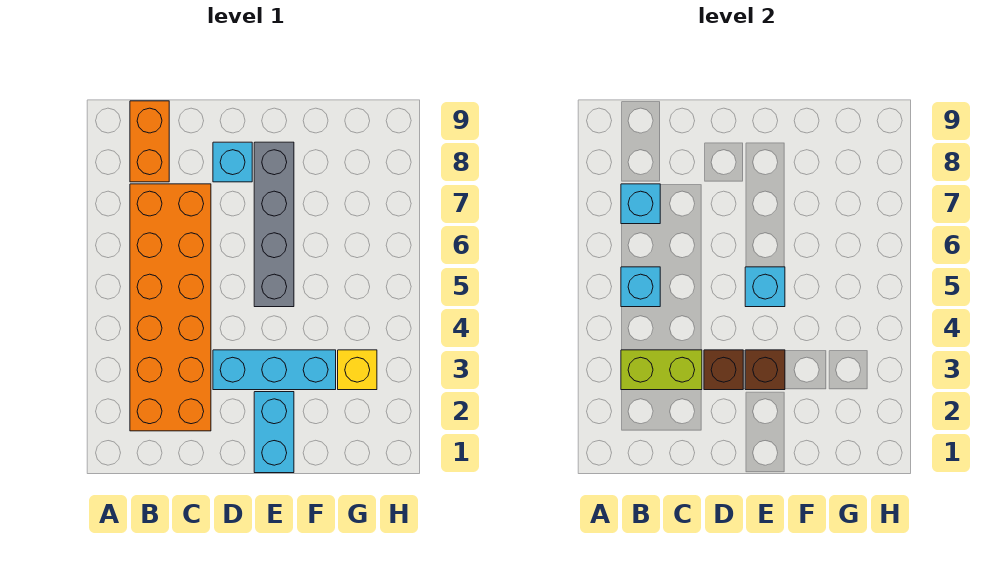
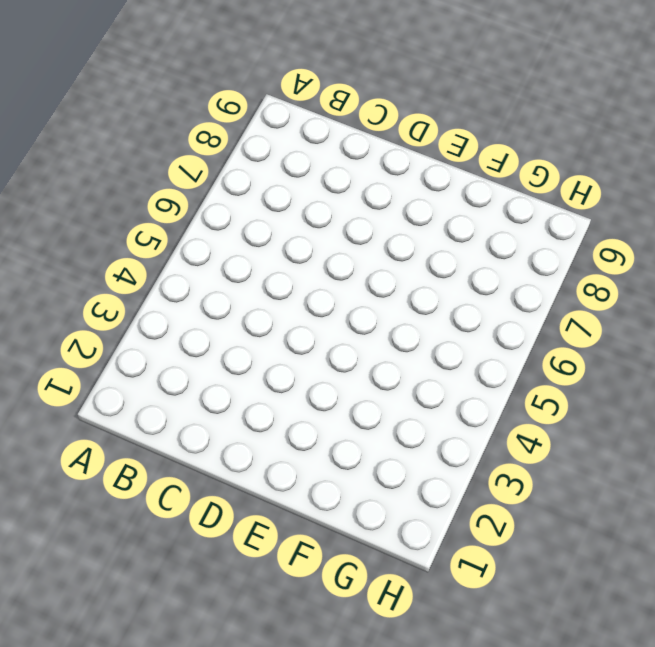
none -> orange 2x6 brick [130,184,211,431]
none -> orange 1x2 brick [130,101,169,182]
none -> cyan 1x3 brick [213,350,336,390]

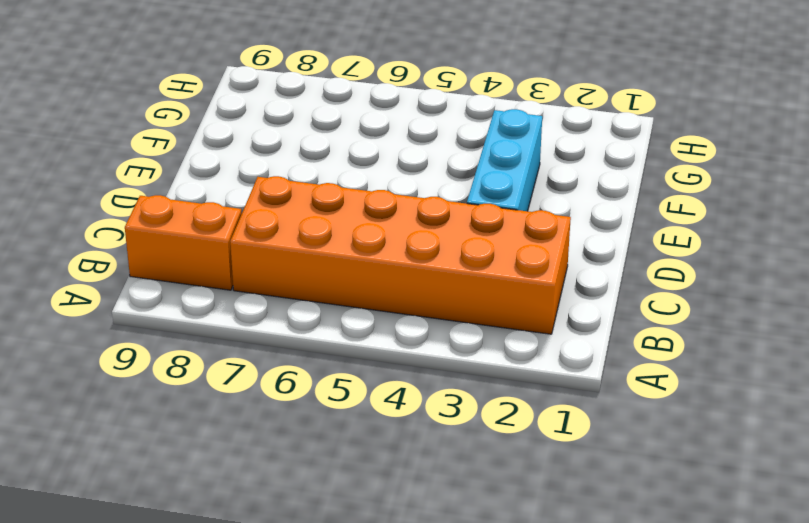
none -> cyan 1x1 brick [213,142,252,182]
none -> cyan 1x2 brick [254,392,294,473]
none -> grey 1x4 brick [254,142,294,307]

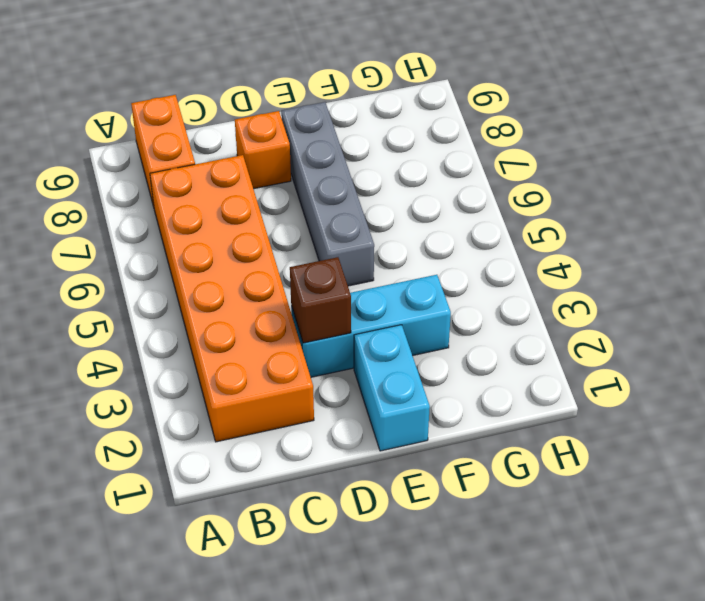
orange 1x1 brick [235,111,291,189] -> cyan 1x1 brick [213,142,252,182]
none -> yellow 1x1 brick [338,350,377,390]
none -> lime 1x2 brick [621,350,702,390]
none -> cyan 1x1 brick [621,267,660,307]

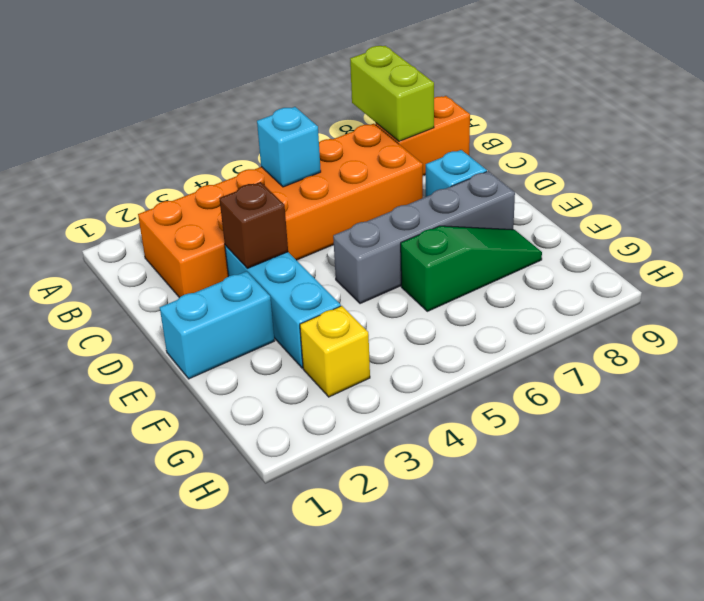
lime 1x2 brick [350,46,434,141] -> lime 1x2 brick moved to [621,350,702,390]
green 1x3 slope [401,226,542,311] -> none
none -> cyan 1x1 brick [621,184,660,224]
none -> brown 1x1 brick [745,350,785,390]
none -> cyan 1x1 brick [745,267,785,307]

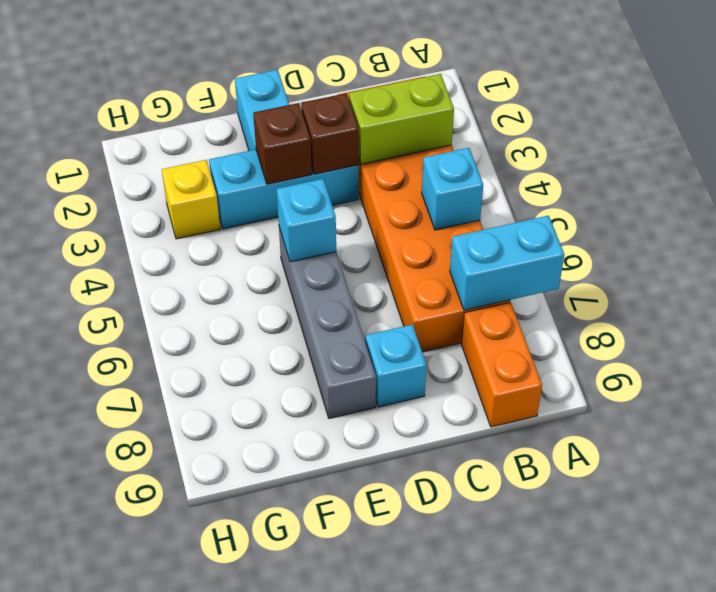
cyan 1x2 brick [450,216,564,310] -> cyan 1x1 brick [621,184,660,224]

